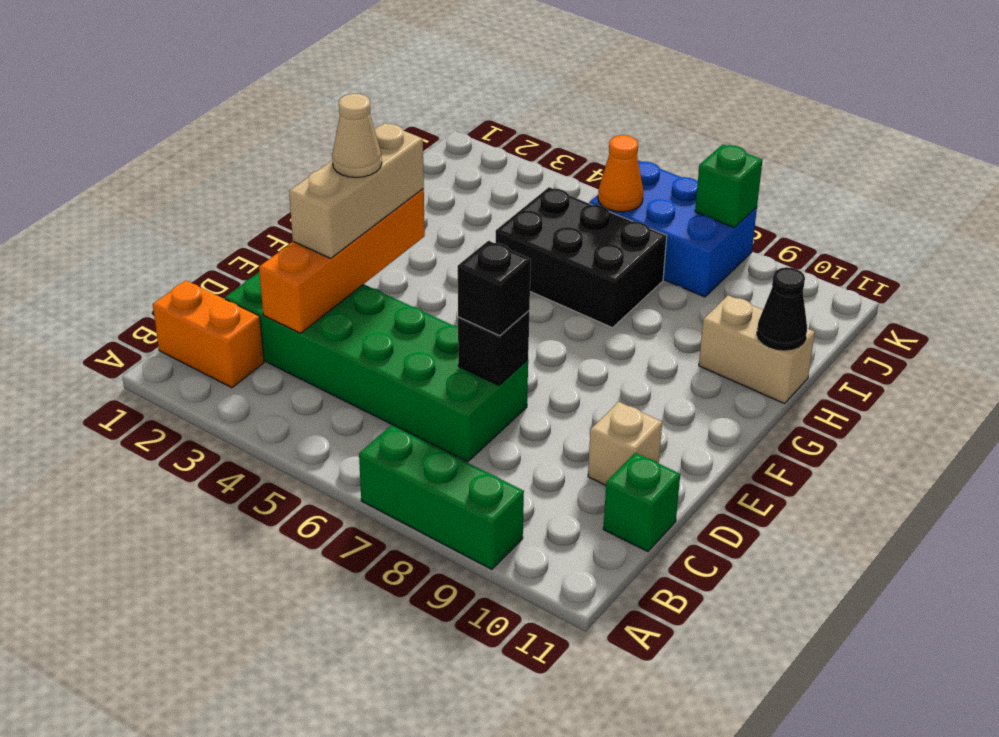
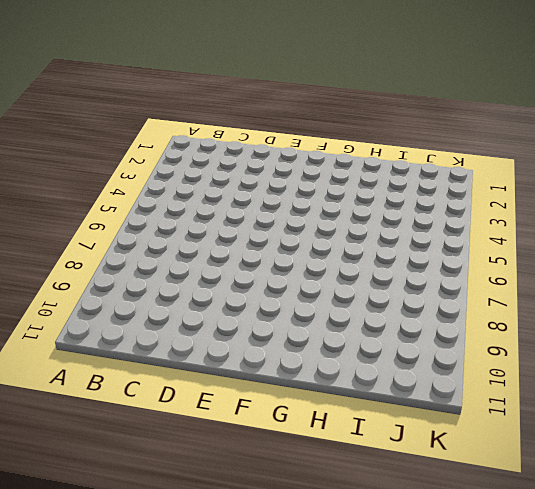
none -> green 1x3 brick [359,425,524,569]
none -> orange 1x2 brick [153,280,264,388]
none -> green 2x6 brick [225,272,528,462]

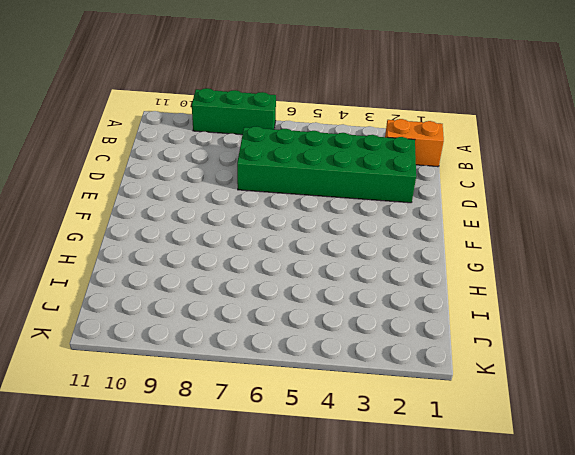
none -> green 1x1 brick [603,453,680,552]
none -> tan 1x1 brick [588,402,662,485]
none -> black 2x3 brick [496,187,667,328]

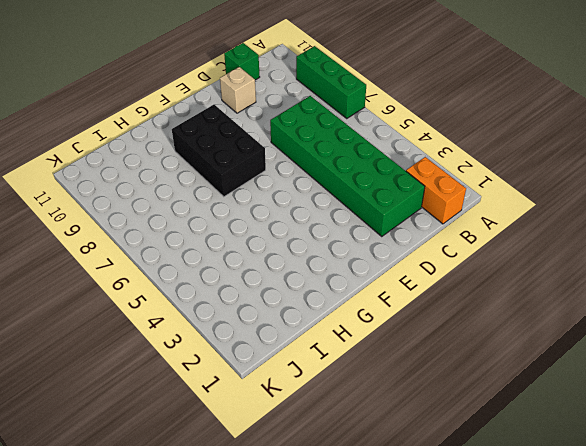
black 2x3 brick [172,105,266,197] -> black 2x3 brick moved to [496,187,667,328]
none -> tan 1x2 brick [699,295,815,404]
none -> blue 2x3 brick [589,161,757,297]
none -> orange 1x4 brick [259,189,425,333]

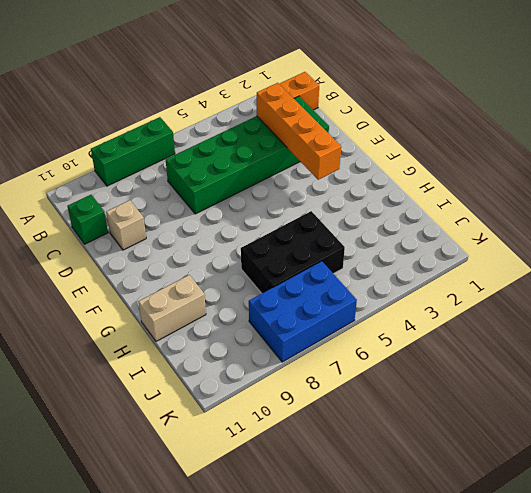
none -> black 1x1 brick [458,311,529,385]
none -> black 1x1 cone [757,267,807,350]
none -> orange 1x1 cone [598,135,643,212]

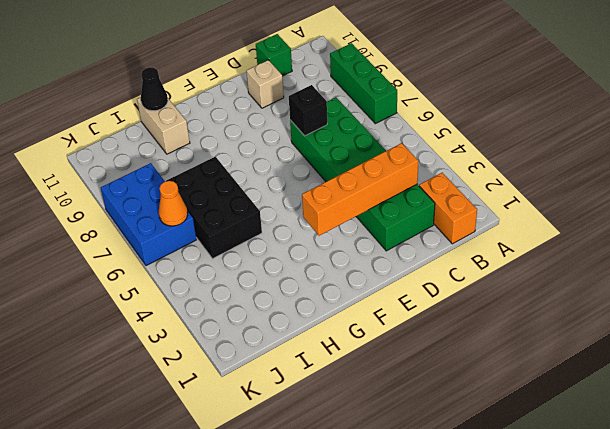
none -> green 1x1 brick [695,144,762,228]
none -> tan 1x3 brick [289,123,424,258]
none -> black 1x1 brick [458,241,531,336]

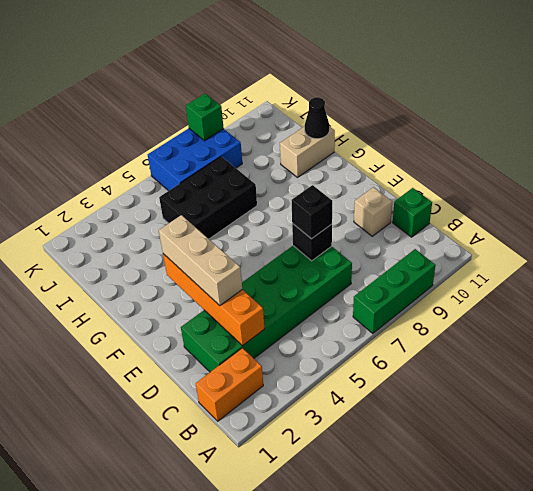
none -> orange 1x1 cone [598,135,643,212]
none -> tan 1x1 cone [332,94,382,177]

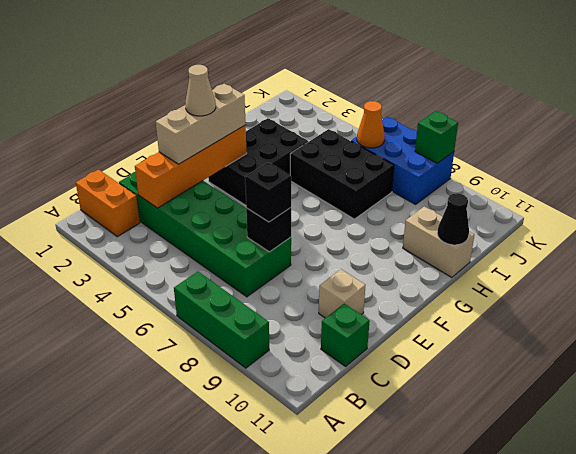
black 2x3 brick [208,118,308,205] -> none

